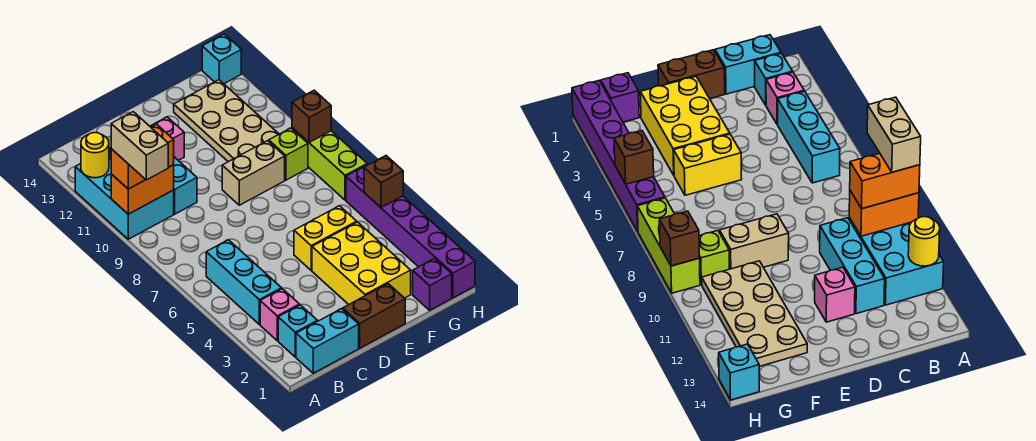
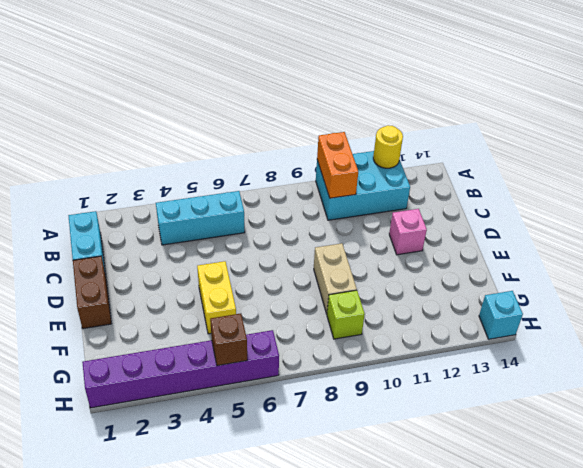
none -> cyan 1x1 brick [278,305,317,357]
none -> pink 1x1 brick [260,289,299,341]
none -> cyan 1x3 brick [174,157,197,214]

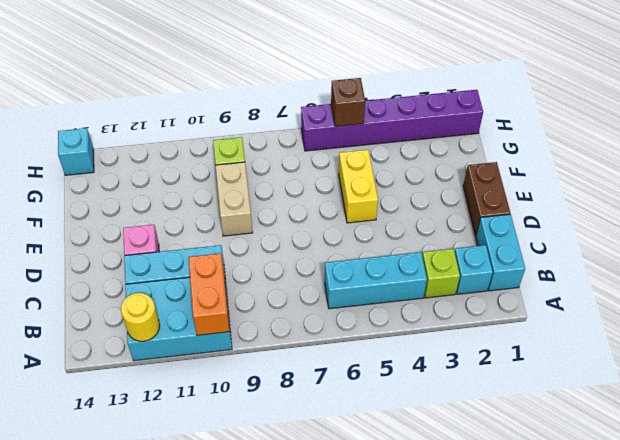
lime 1x1 brick [422,249,460,298] -> pink 1x1 brick [260,289,299,341]
none -> yellow 2x3 brick [312,222,411,305]
none -> tan 2x4 plate [174,80,279,162]
none -> purple 1x1 brick [413,258,452,310]

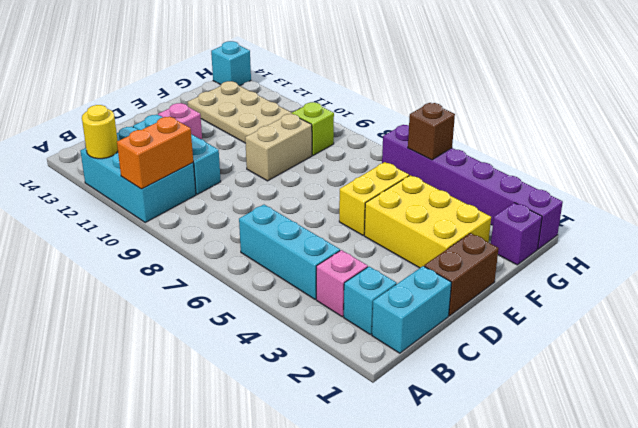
none -> lime 1x3 brick [292,128,367,200]
none -> brown 1x1 brick [292,90,331,142]
none -> orange 1x2 brick [111,124,174,189]

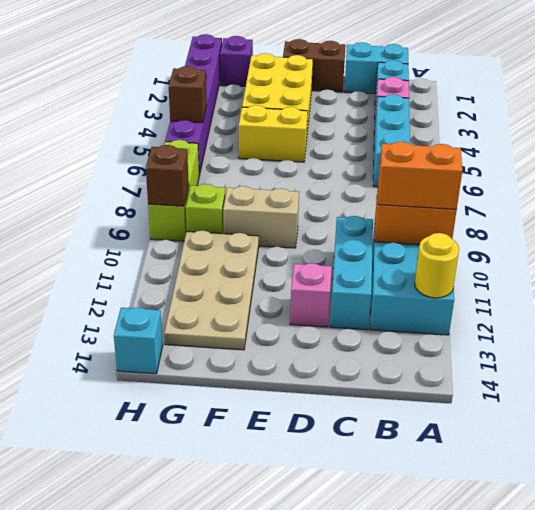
none -> tan 1x2 brick [111,112,168,180]

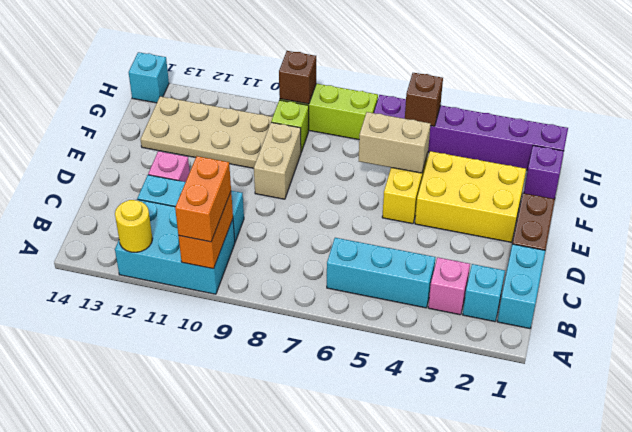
tan 1x2 brick [359,112,431,173] -> tan 1x2 brick moved to [111,112,168,180]

